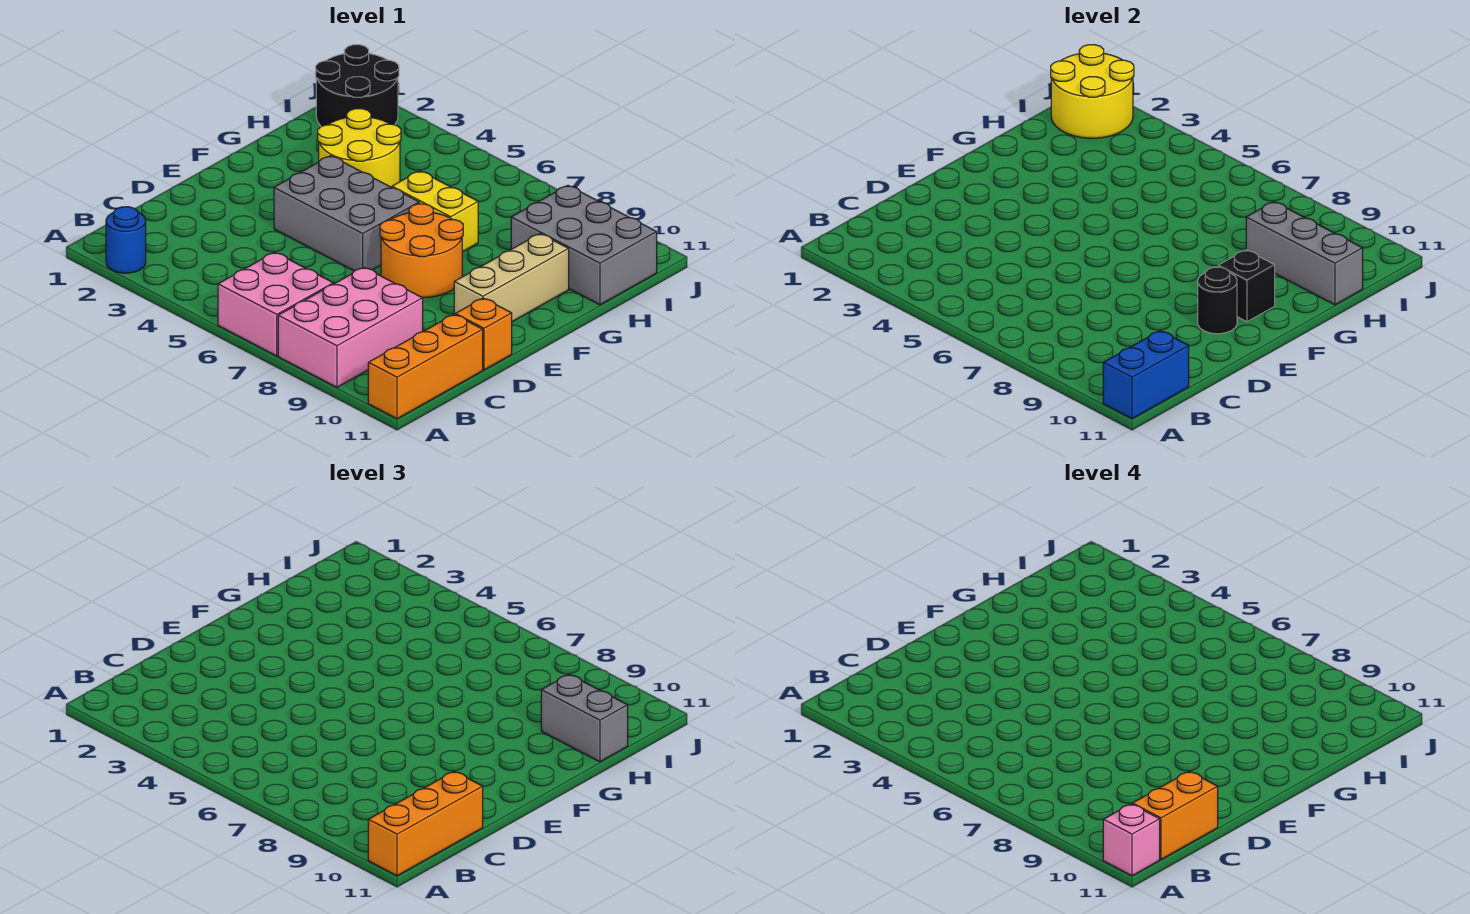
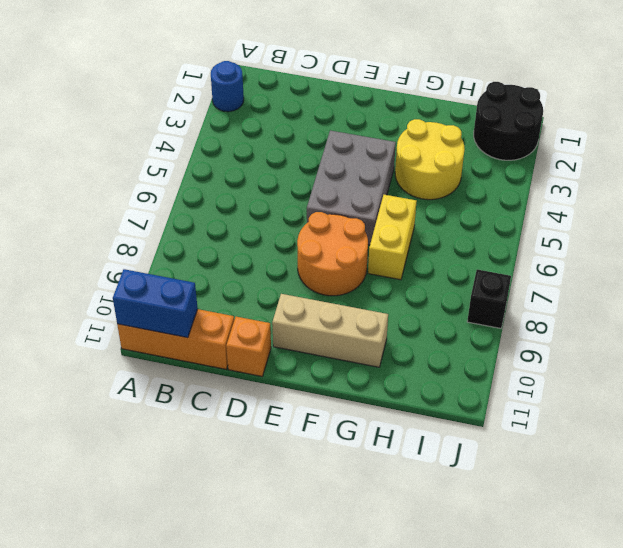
black 1x1 brick [467,270,511,328] -> black 1x1 brick moved to [1218,250,1275,322]
none -> pink 2x2 brick [218,252,333,356]
none -> pink 2x3 brick [278,267,423,387]
none -> grey 2x3 brick [511,185,657,305]

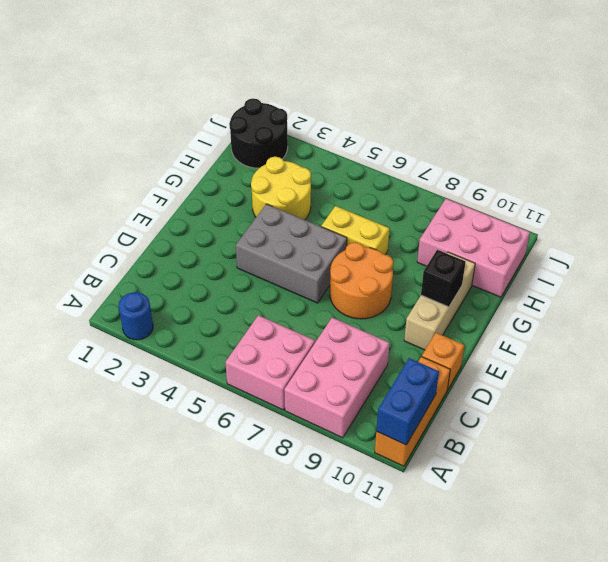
pink 2x3 brick [417,199,530,297] -> grey 2x3 brick [511,185,657,305]
none -> black 1x1 round brick [1198,267,1237,334]
none -> grey 1x3 brick [1246,202,1363,305]
none -> yellow 2x2 round brick [1051,45,1134,138]

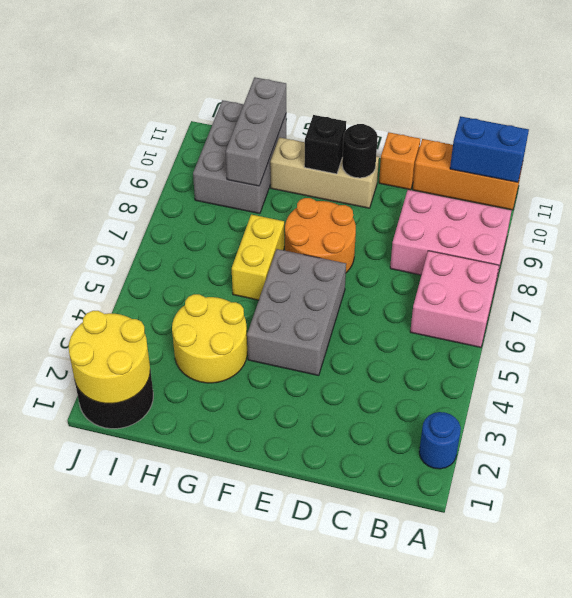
none -> orange 1x3 brick [368,771,483,876]
none -> grey 1x2 brick [541,674,628,762]
none -> pink 1x1 brick [1103,804,1160,876]

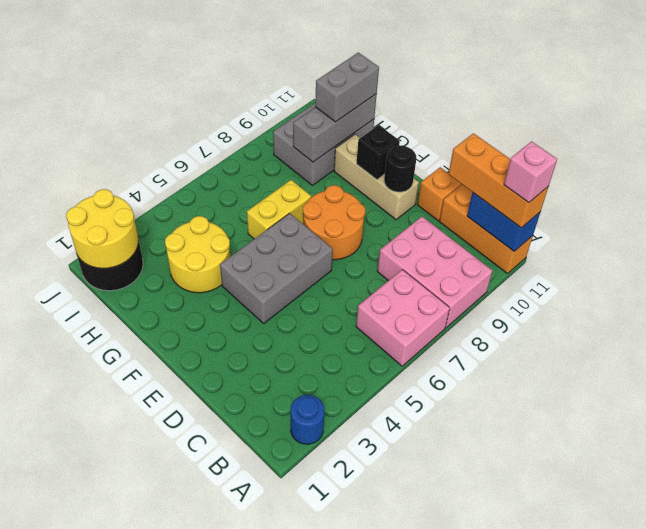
none -> orange 1x2 brick [1132,771,1218,859]

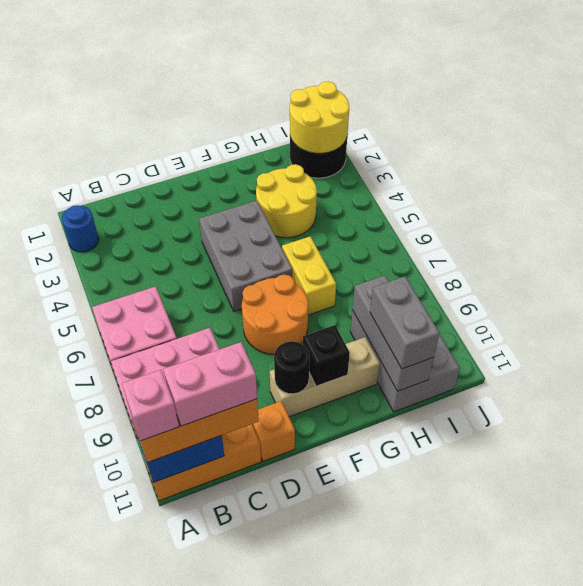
pink 1x2 brick [163,342,257,426] -> orange 1x2 brick [1132,771,1218,859]

